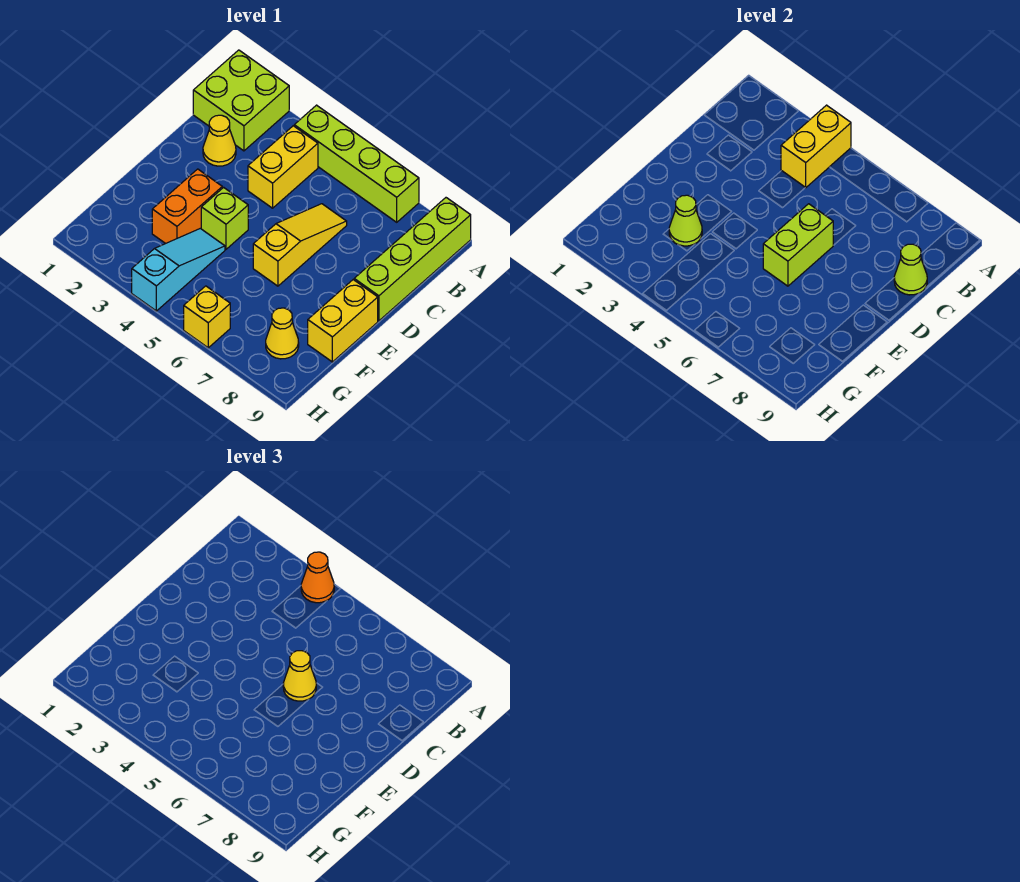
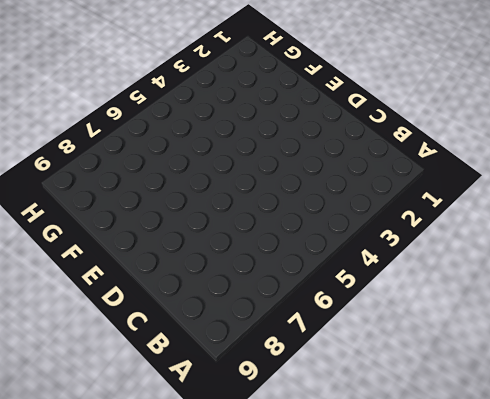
none -> lime 2x2 brick [193,50,289,151]
none -> lime 1x4 brick [294,105,419,222]
none -> lime 1x4 brick [354,198,471,321]

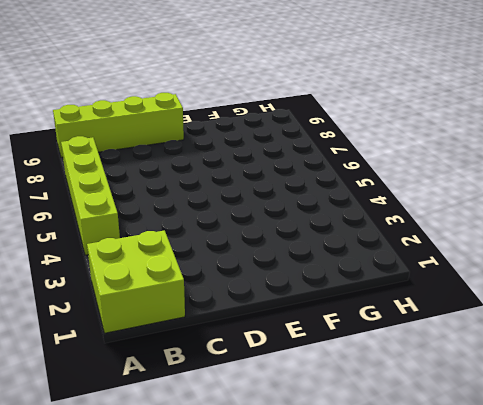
none -> yellow 1x2 brick [248,126,318,208]
none -> yellow 1x1 cone [203,115,236,166]
none -> yellow 1x3 slope [253,204,347,286]

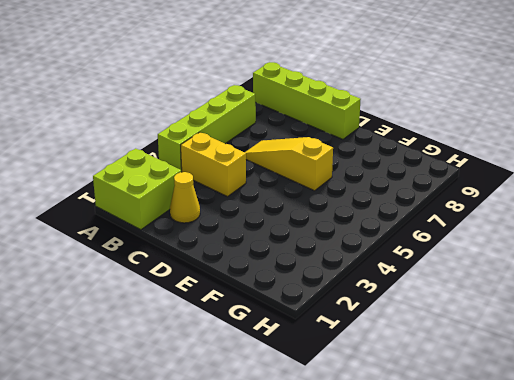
none -> orange 1x2 brick [152,169,222,244]
none -> lime 1x1 brick [201,187,248,249]
none -> yellow 1x2 brick [308,280,378,362]

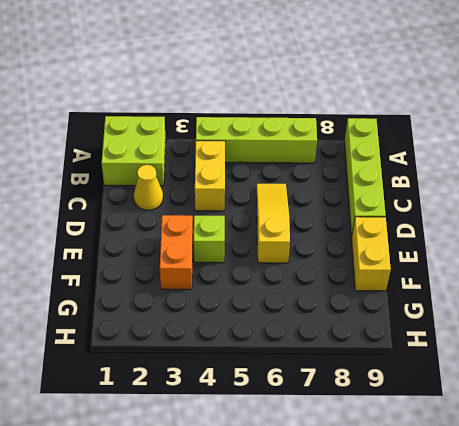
none -> cyan 1x3 slope [132,228,225,311]
none -> yellow 1x1 cone [266,308,299,359]
none -> yellow 1x1 brick [184,286,230,348]

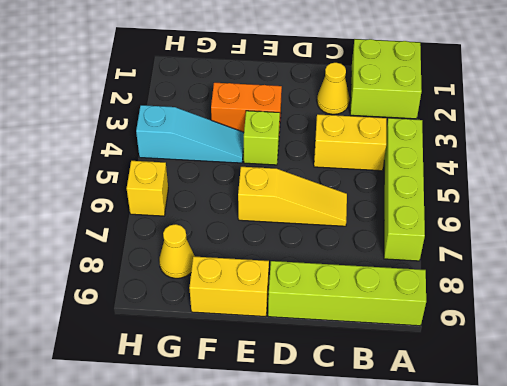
none -> yellow 1x2 brick [781,105,851,188]
none -> lime 1x1 cone [894,244,927,295]
none -> lime 1x2 brick [763,204,833,286]

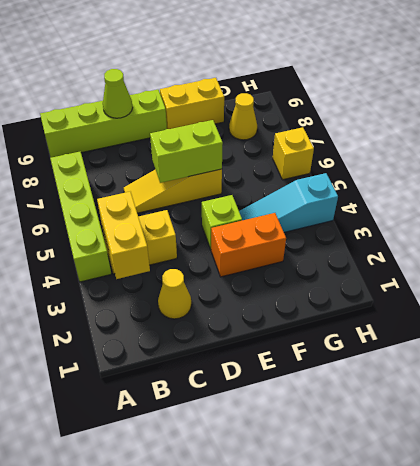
yellow 1x2 brick [97,192,150,279] -> yellow 1x2 brick turned to [781,105,851,188]
none -> lime 2x2 brick [193,50,289,151]
none -> lime 1x1 cone [669,195,702,246]
none -> orange 1x1 cone [301,552,334,603]

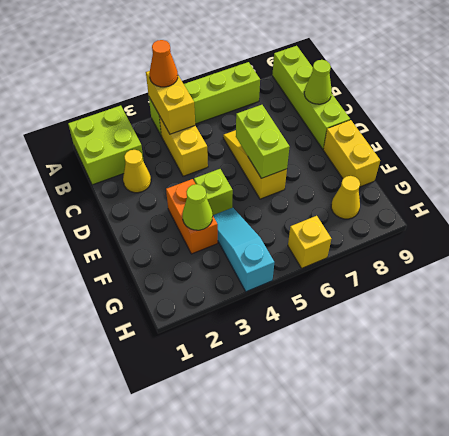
none -> yellow 1x1 cone [283,651,316,701]

